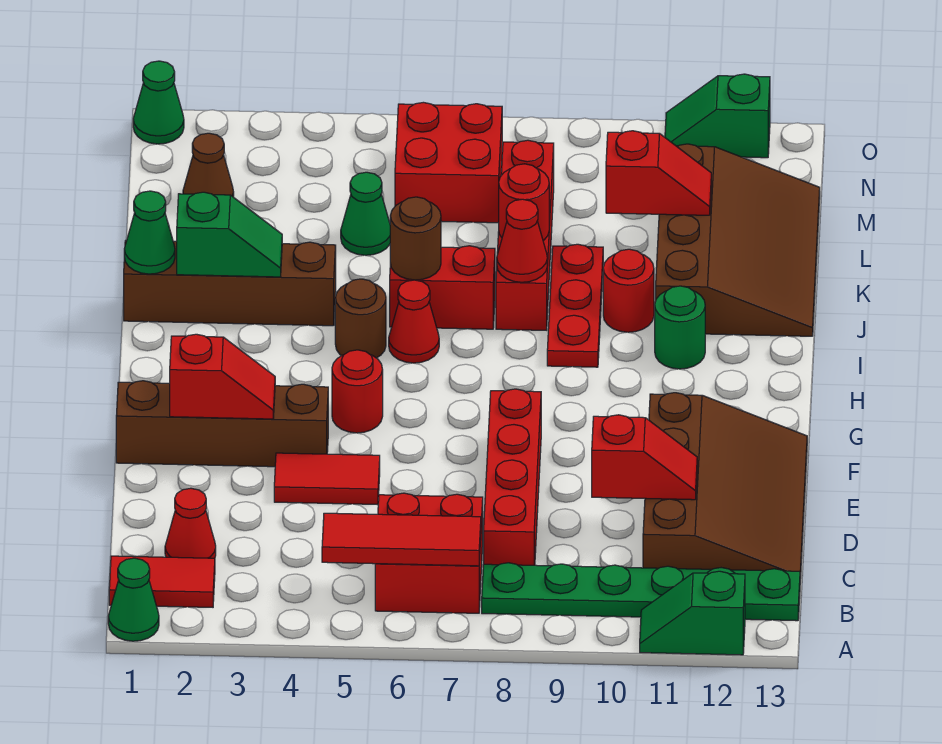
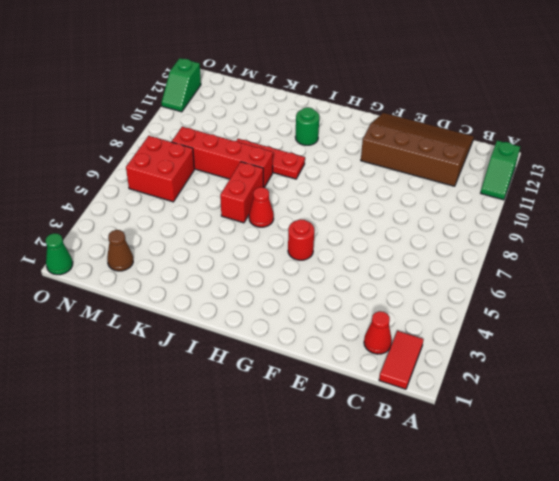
none -> green 1x1 cone [108,558,159,641]
none -> red 2x2 brick [375,493,483,613]
none -> green 1x6 plate [482,563,800,621]
none -> red 1x4 brick [484,389,541,565]

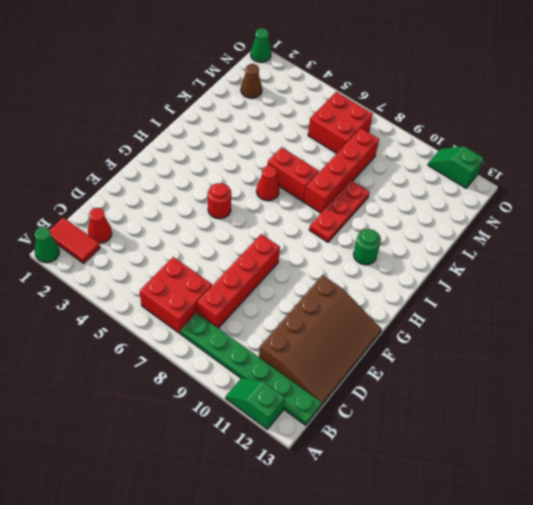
none -> red 1x2 tile [274,453,380,505]
none -> brown 1x4 brick [116,381,328,467]
none -> brown 1x1 round brick [335,279,386,358]
none -> brown 1x4 brick [124,240,336,326]

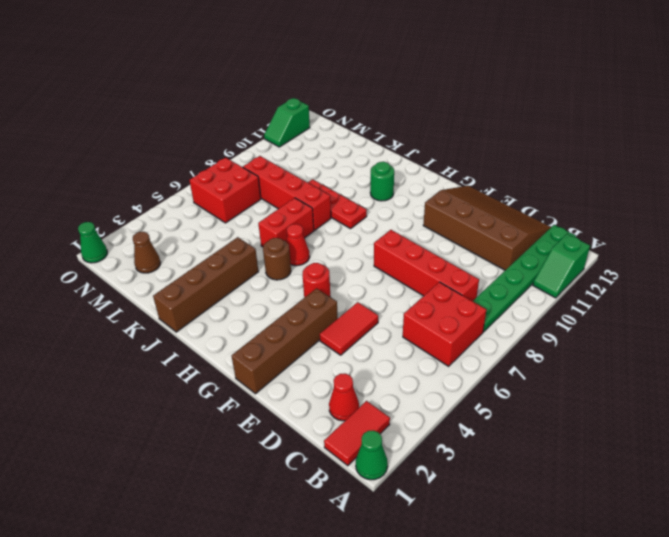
none -> red 1x1 round brick [603,249,654,332]
none -> brown 3x4 slope [656,144,820,336]
none -> green 1x1 cone [341,172,390,255]
none -> red 1x3 tile [322,513,481,566]

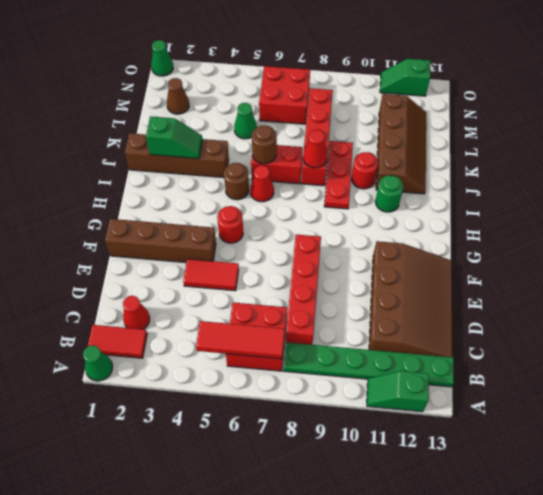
brown 2x4 slope [376,94,426,194] -> brown 3x4 slope [656,144,820,336]
none -> red 1x2 slope [592,415,697,500]
none -> red 1x2 slope [170,334,275,419]
none -> green 1x1 cone [124,191,175,274]
none -> red 1x1 round brick [499,164,549,241]

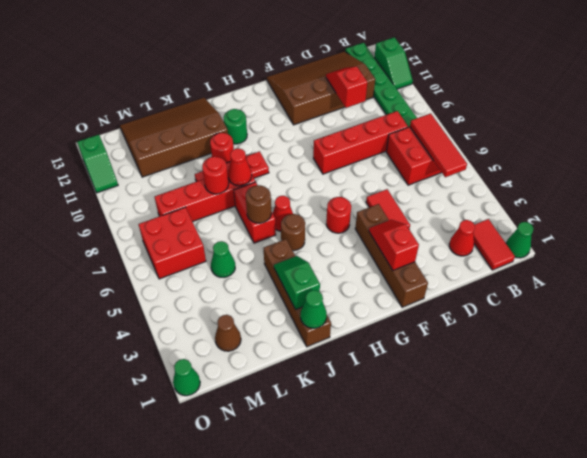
none -> red 1x2 slope [606,131,711,215]

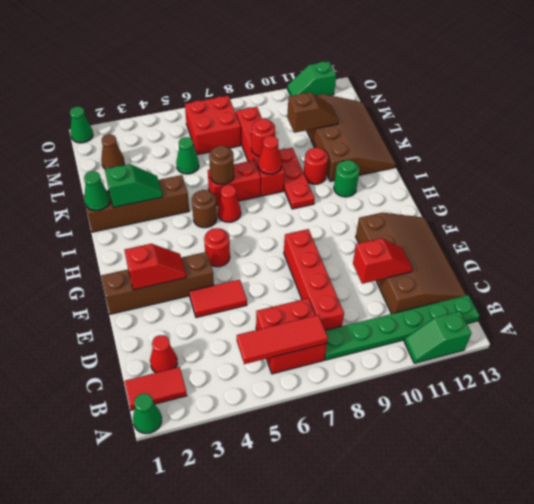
brown 1x2 slope [287,92,338,133] -> red 1x2 slope [606,131,711,215]

